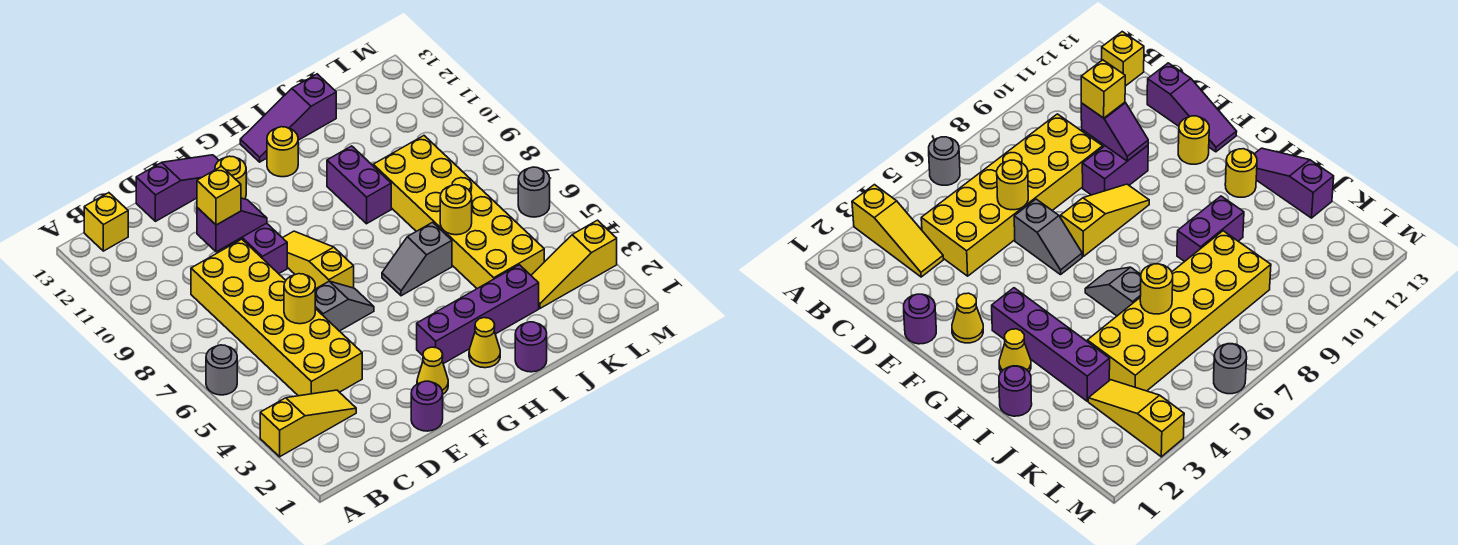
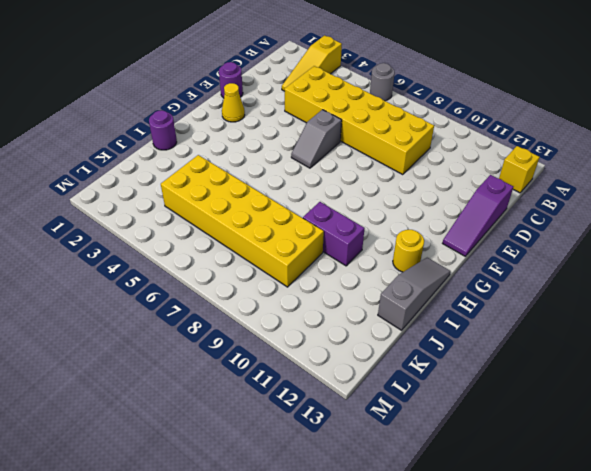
grey 1x3 slope [378,258,451,330] -> purple 1x3 slope [240,74,336,162]
none -> purple 1x2 brick [225,223,287,274]
none -> yellow 1x3 slope [283,231,354,289]
none -> yellow 1x1 round brick [215,156,246,199]

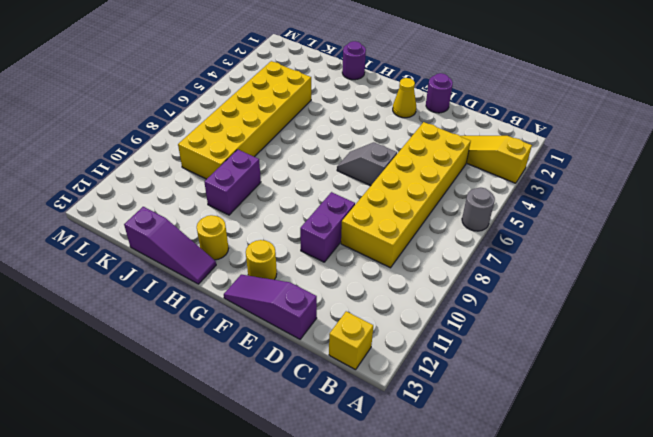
none -> yellow 1x3 slope [283,231,354,289]
none -> purple 1x4 brick [417,265,539,364]
none -> yellow 1x1 cone [469,318,500,368]

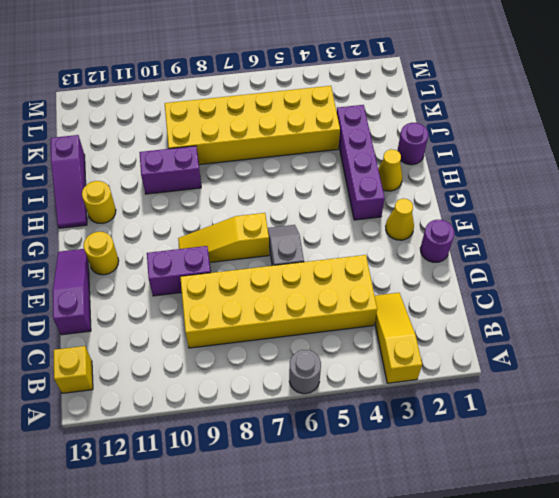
none -> grey 1x2 slope [382,222,452,296]
none -> yellow 1x3 slope [531,220,617,308]
none -> grey 1x1 round brick [518,167,550,217]

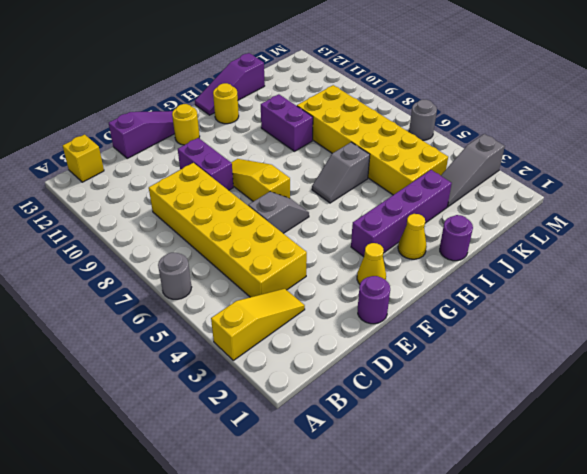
grey 1x3 slope [441,134,505,207] -> yellow 1x3 slope [531,220,617,308]
none -> yellow 1x1 round brick [284,274,315,324]
none -> purple 1x2 slope [197,198,267,252]
none -> yellow 1x1 round brick [440,185,472,235]

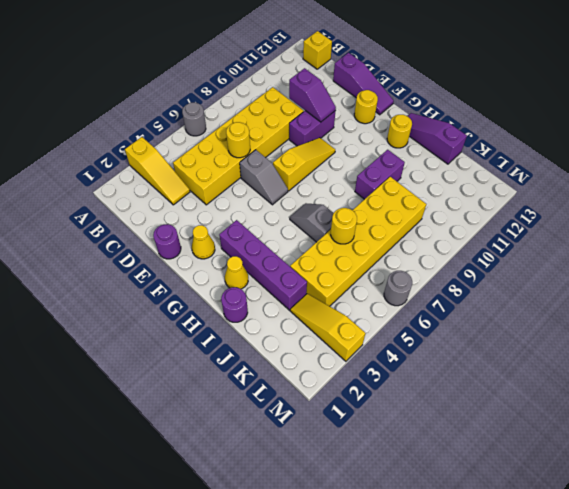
none -> yellow 1x1 brick [197,166,241,225]

